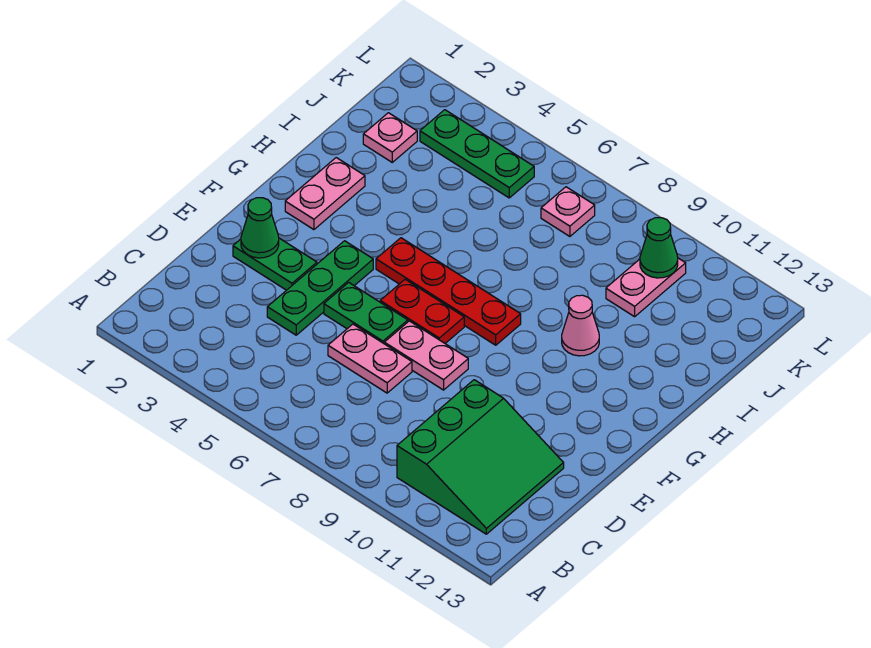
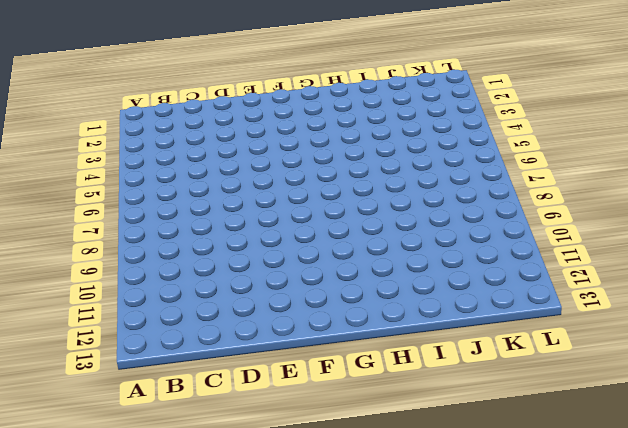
none -> green 3x3 slope [397,380,564,534]
none -> green 1x3 plate [267,241,373,335]
none -> pink 1x2 plate [328,324,412,393]

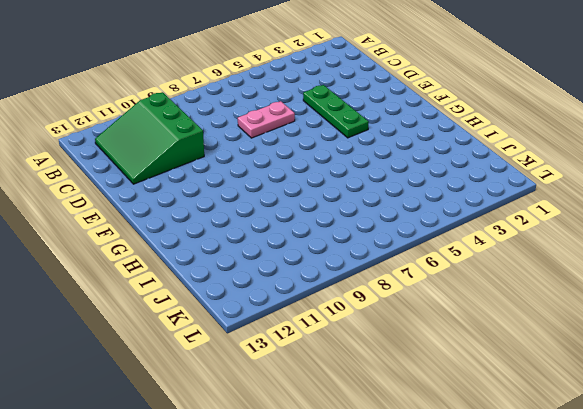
none -> green 1x2 plate [233,238,317,290]
none -> green 1x2 plate [324,282,408,343]
none -> pink 1x2 plate [384,321,468,390]

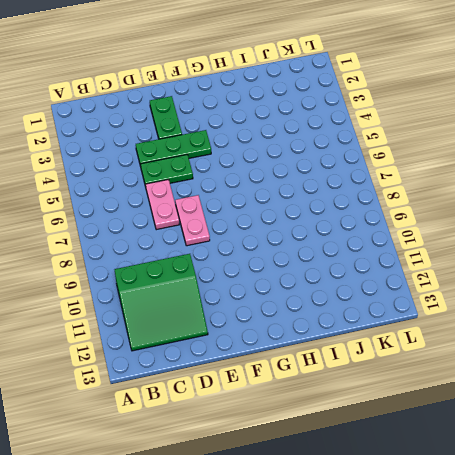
green 1x2 plate [141,155,193,187] -> green 1x2 plate turned to [324,282,408,343]
none -> red 1x2 plate [380,279,464,343]
none -> pink 1x2 plate [285,158,365,230]
none -> red 1x4 plate [376,238,521,345]

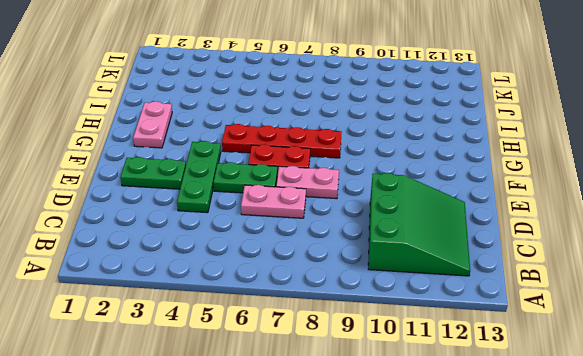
none -> pink 1x1 cone [562,295,599,356]
none -> pink 1x1 plate [363,113,417,162]
none -> pink 1x2 plate [606,258,686,317]

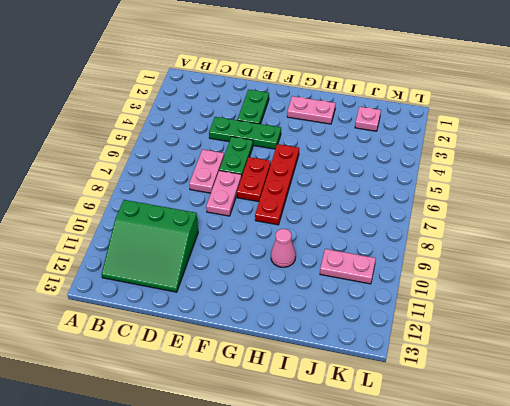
none -> green 1x3 plate [420,110,534,198]
none -> pink 1x1 plate [541,187,595,236]
none -> green 1x1 cone [241,198,279,258]

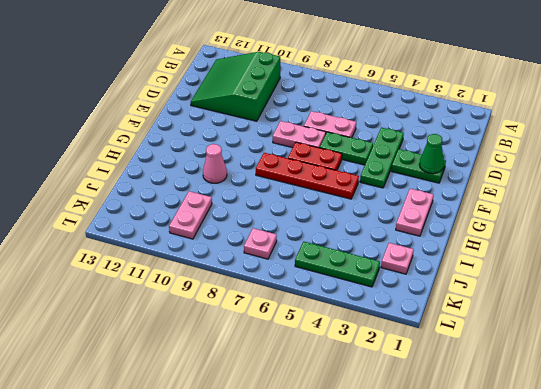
none -> green 1x1 cone [640,218,678,278]

